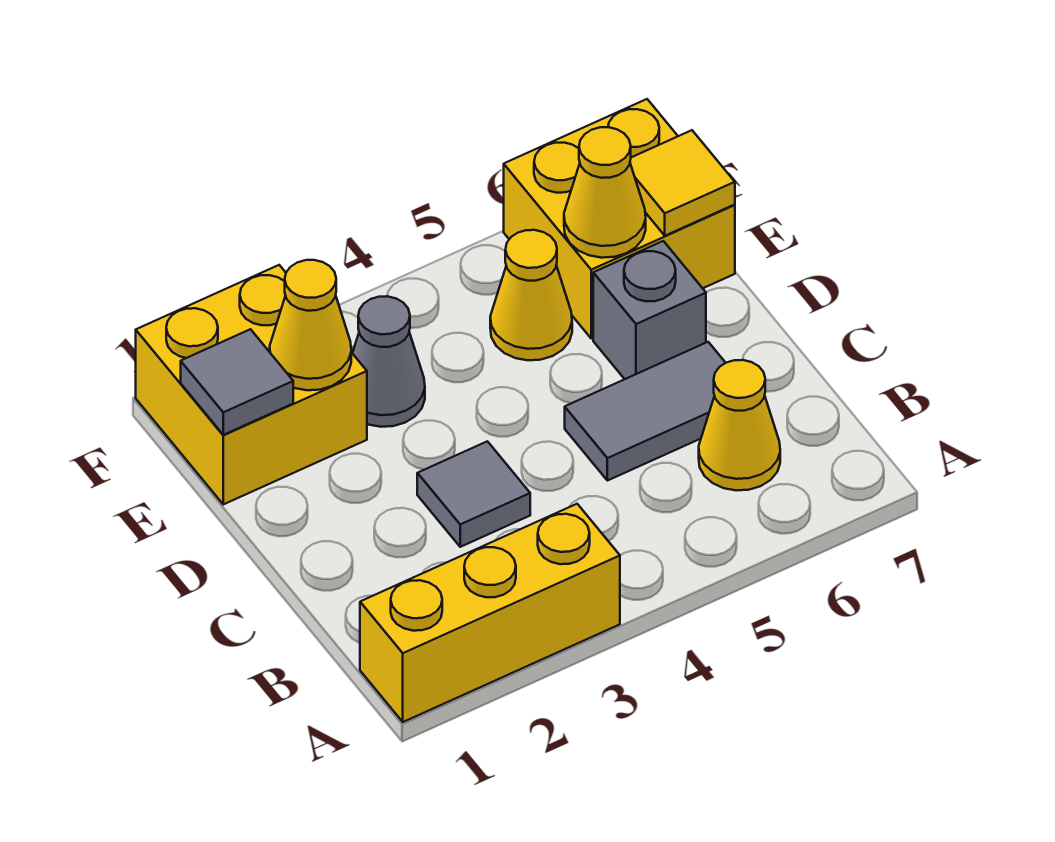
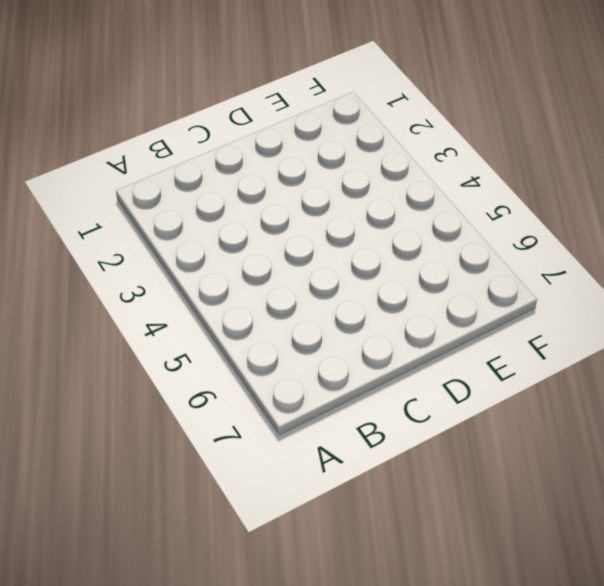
none -> yellow 1x3 brick [360,504,620,722]
none -> yellow 1x1 cone [699,360,780,491]
none -> grey 1x1 tile [417,441,530,547]

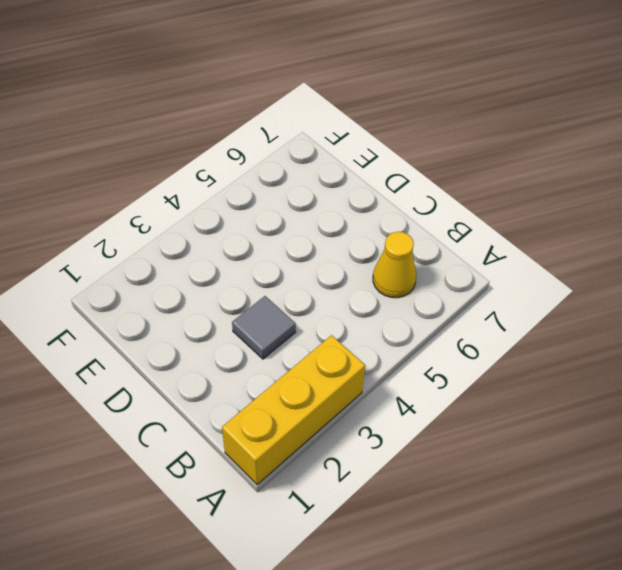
none -> grey 1x2 tile [565,342,725,481]
none -> grey 1x1 brick [593,241,706,379]
none -> yellow 2x2 brick [136,265,367,504]

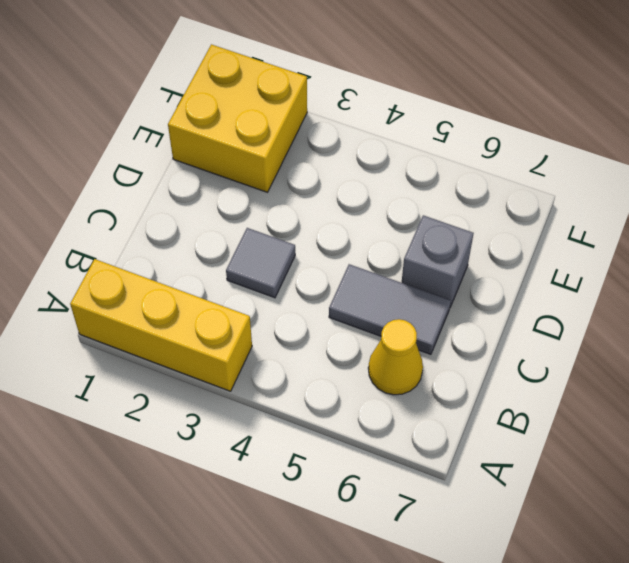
none -> grey 1x1 cone [353,296,425,427]
none -> yellow 1x1 cone [490,230,572,360]
none -> yellow 2x2 brick [504,99,735,338]

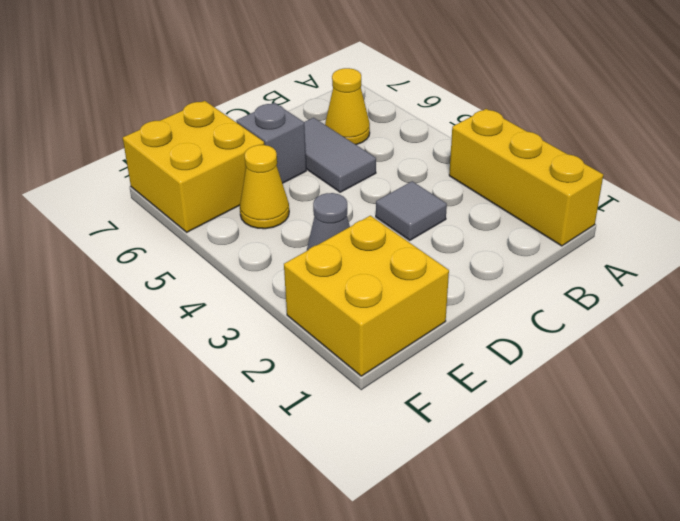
none -> grey 1x1 tile [181,329,293,435]
none -> yellow 1x1 cone [270,260,351,390]
none -> yellow 1x1 cone [564,127,646,258]

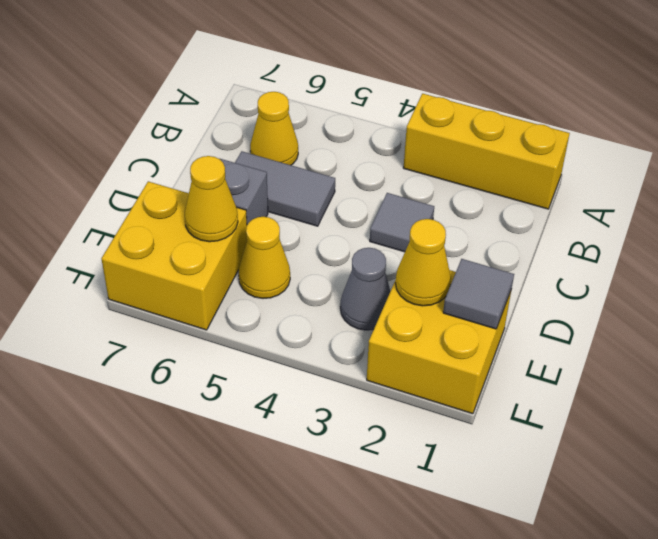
none -> yellow 1x1 tile [630,130,735,236]

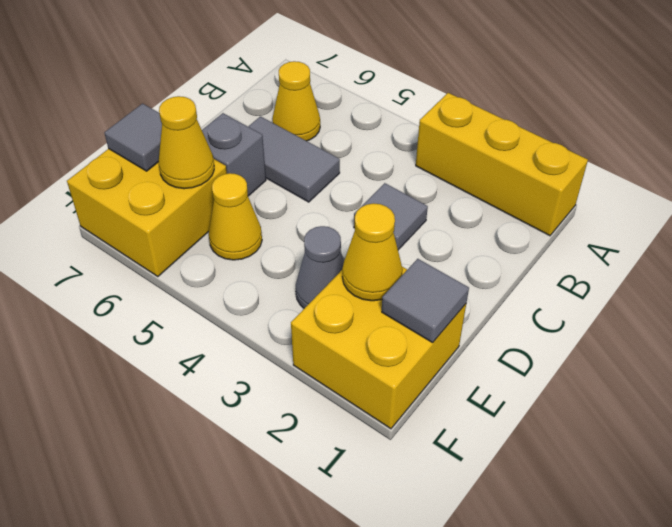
grey 1x1 tile [105,104,162,171] -> yellow 1x1 tile [630,130,735,236]

